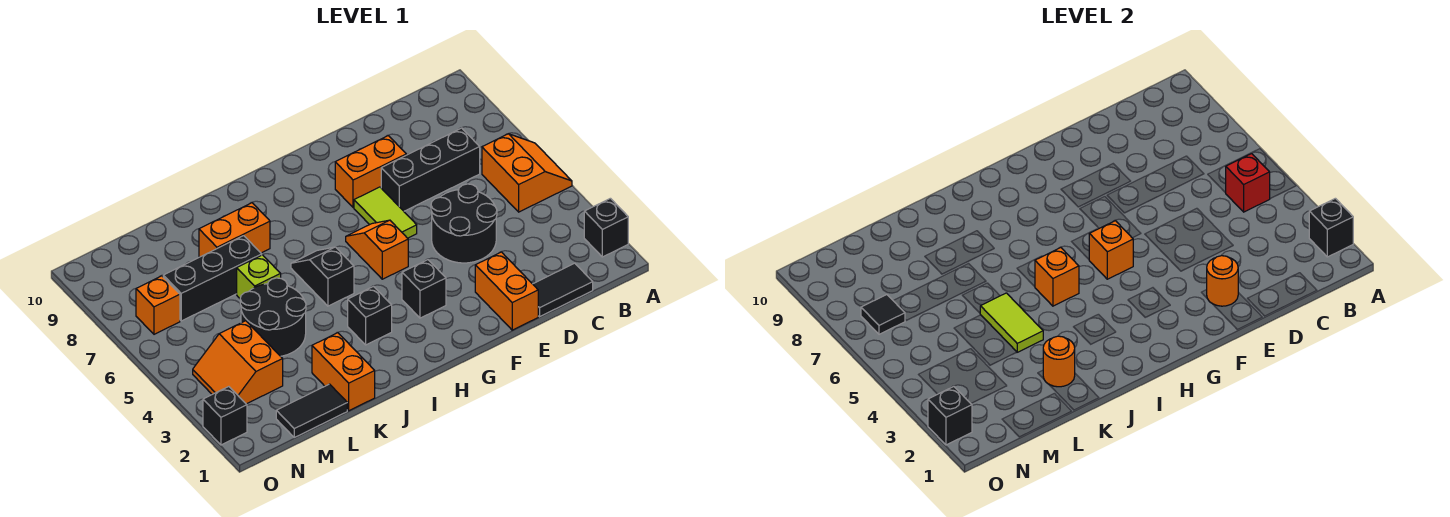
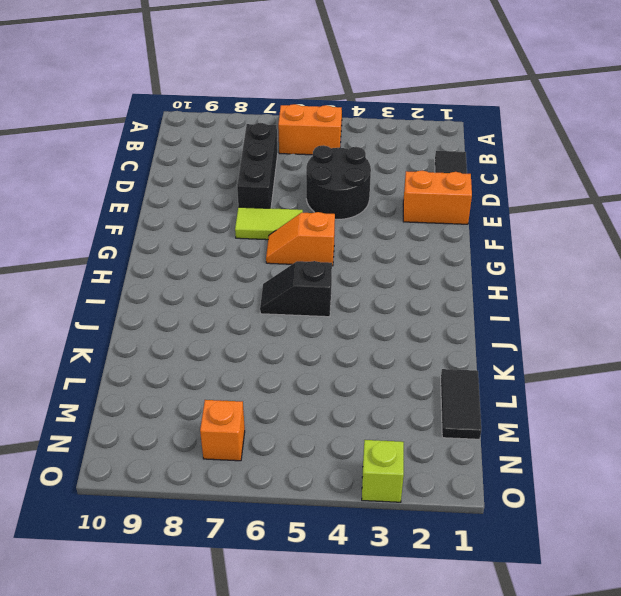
lime 1x1 brick [362,440,404,502] -> lime 1x1 brick moved to [237,255,281,298]
none -> black 1x1 brick [584,198,628,257]
none -> orange 1x2 brick [335,136,406,208]
none -> black 1x1 brick [402,260,446,318]
none -> black 1x1 brick [348,287,392,345]

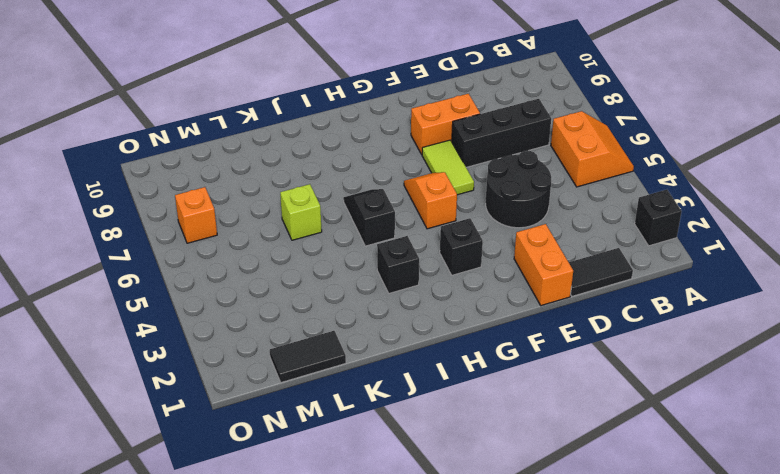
none -> orange 1x2 brick [199,203,270,257]
none -> orange 1x2 brick [312,333,375,411]
none -> black 2x2 round brick [240,278,306,356]
none -> black 1x3 brick [163,236,262,321]

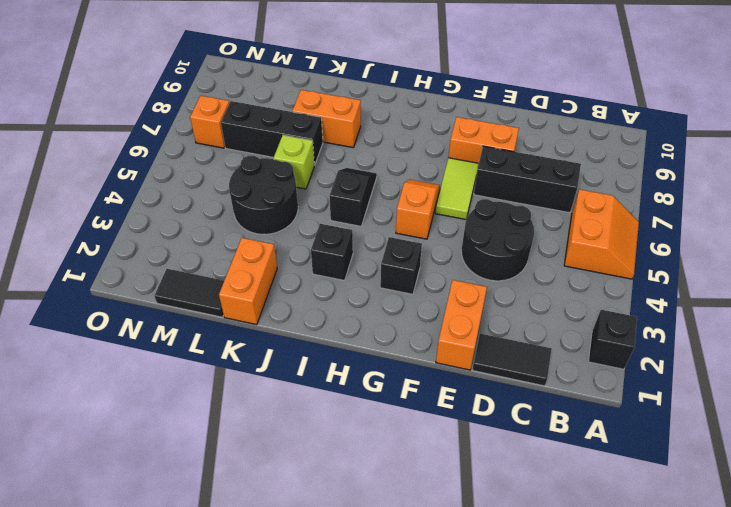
none -> orange 2x2 slope [193,321,283,404]
none -> black 1x1 brick [203,387,247,445]
none -> black 1x1 brick [1309,198,1353,257]
none -> red 1x1 brick [1226,154,1270,212]

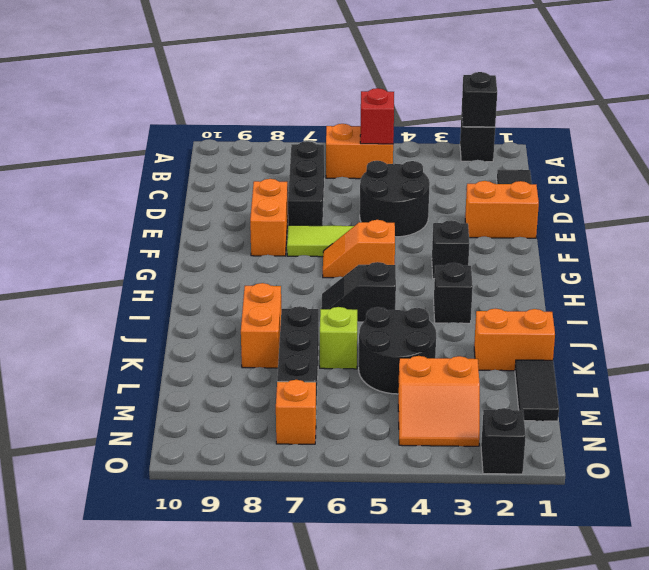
none -> orange 1x1 round brick [1207,256,1238,306]
none -> orange 1x1 brick [1089,221,1133,279]
none -> orange 1x1 brick [1035,248,1079,306]
none -> orange 1x1 round brick [1043,336,1075,387]

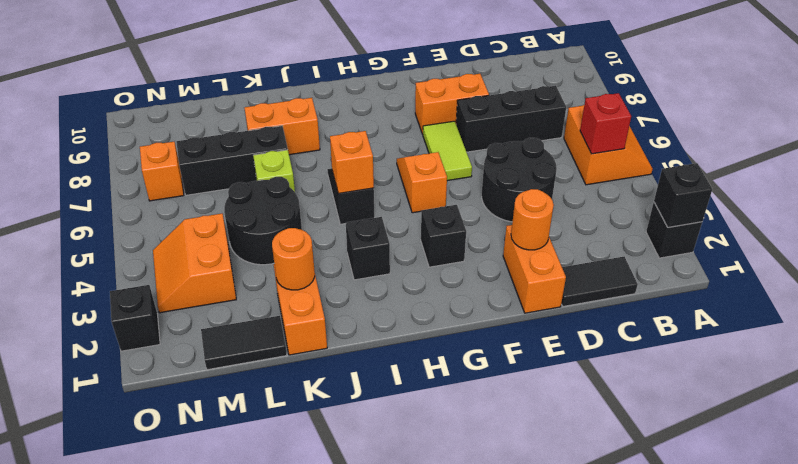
none -> orange 1x1 brick [1089,221,1133,279]
none -> lime 1x2 tile [980,293,1043,352]
none -> black 1x1 tile [861,295,905,334]
none -> black 1x1 brick [928,387,972,445]

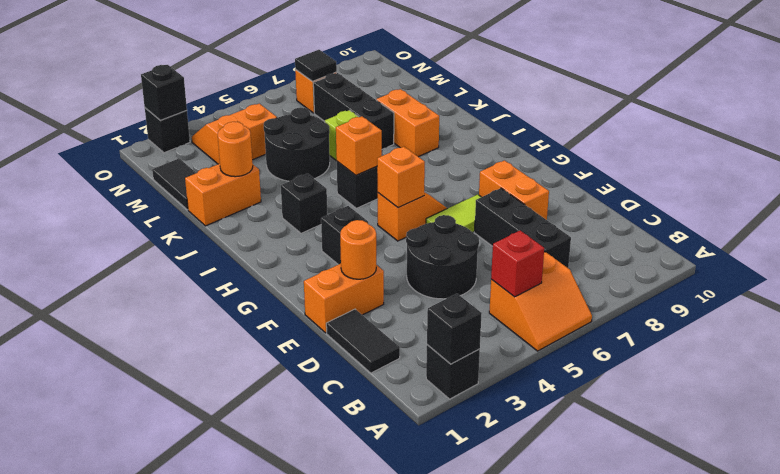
none -> lime 1x2 tile [980,293,1043,352]

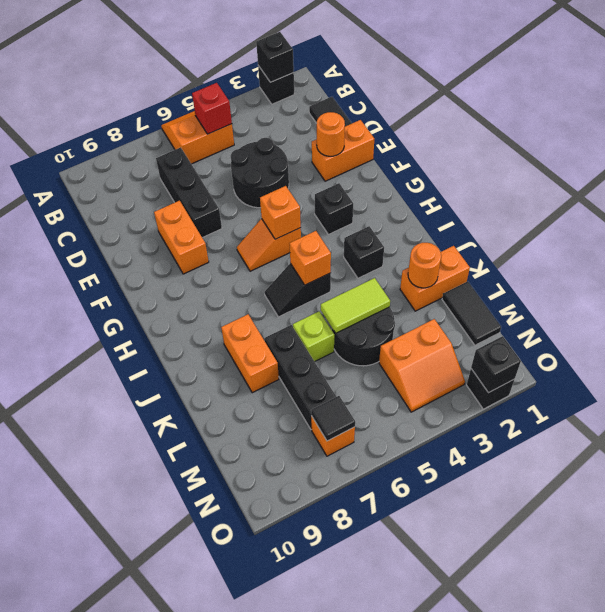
none -> lime 1x2 tile [354,187,417,238]

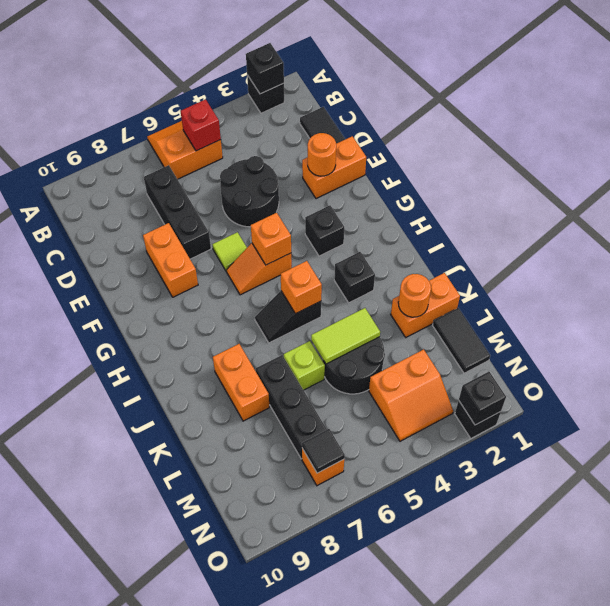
lime 1x1 tile [212,232,247,271] -> lime 1x2 tile [354,187,417,238]

